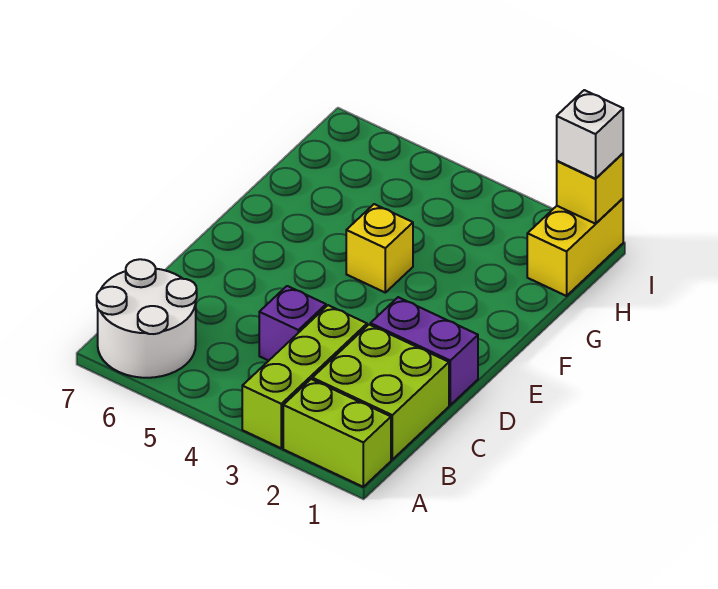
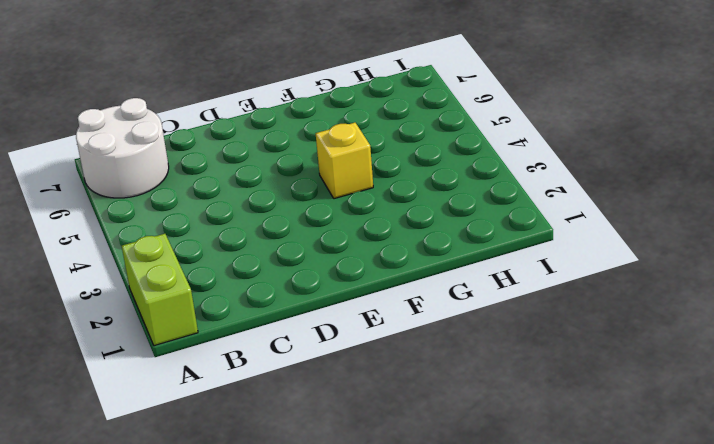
none -> lime 1x3 brick [242,305,367,448]
none -> lime 2x2 brick [312,325,449,459]

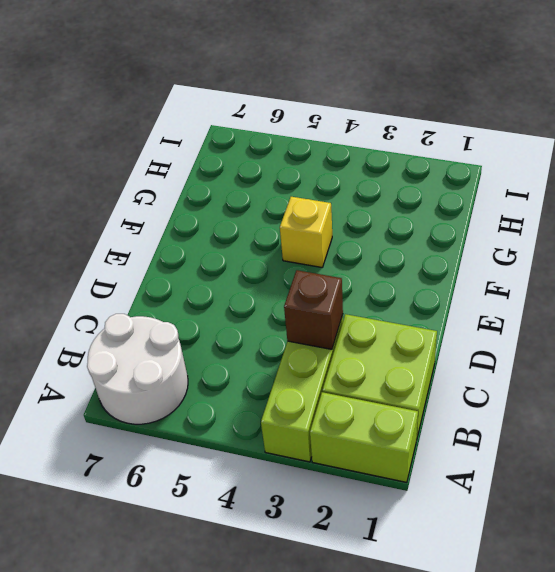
brown 1x1 brick [284,270,343,349] -> none
none -> purple 1x1 brick [259,286,326,361]
none -> purple 1x2 brick [370,297,478,405]

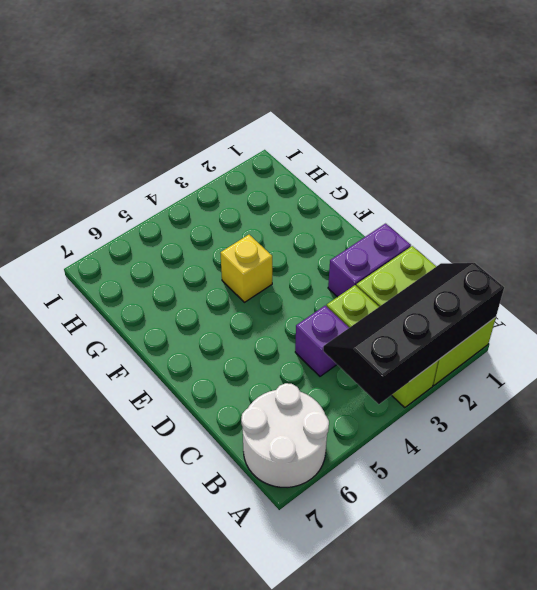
black 2x4 slope [323,263,504,404] -> none
none -> yellow 1x2 brick [527,199,623,296]
none -> yellow 1x1 brick [557,154,623,224]

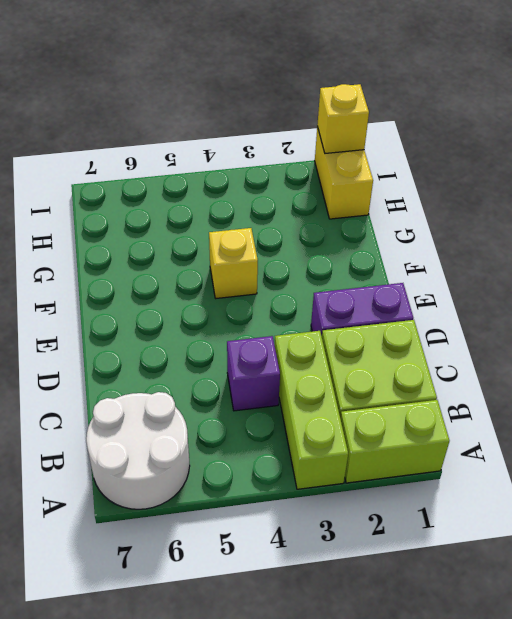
none -> white 1x1 brick [557,90,623,179]

